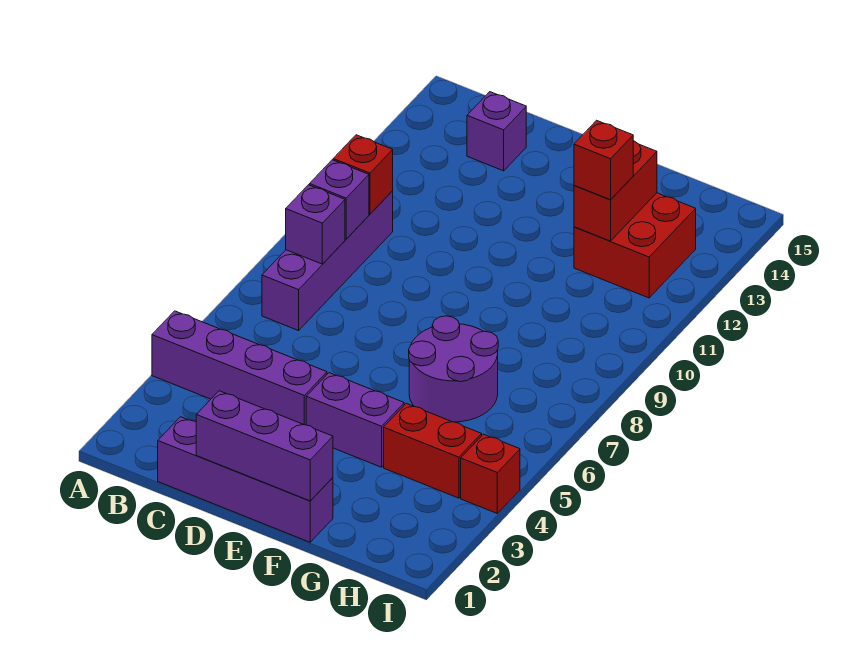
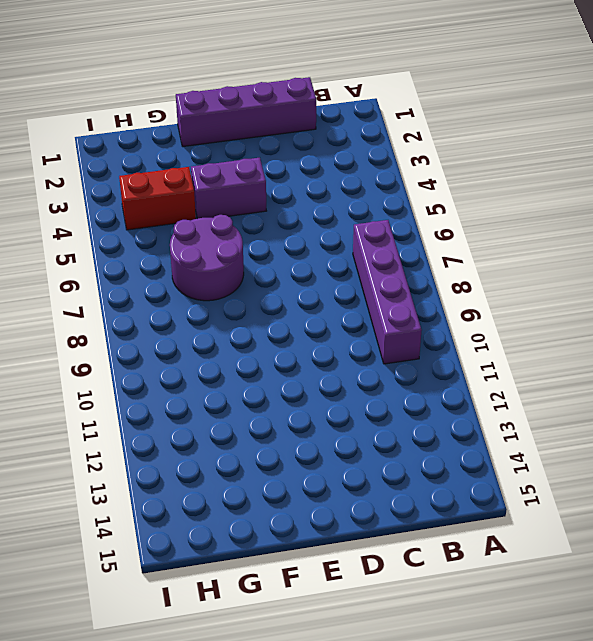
none -> purple 1x4 brick [152,311,327,425]
none -> purple 1x1 brick [467,92,526,171]
none -> red 2x2 brick [574,193,696,298]

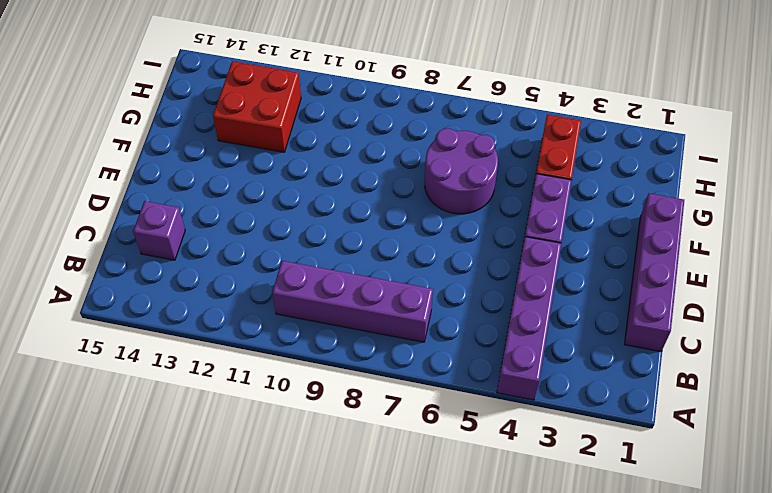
none -> red 1x1 brick [461,434,520,513]
none -> purple 1x1 brick [286,185,345,264]
none -> purple 1x1 brick [309,160,369,239]

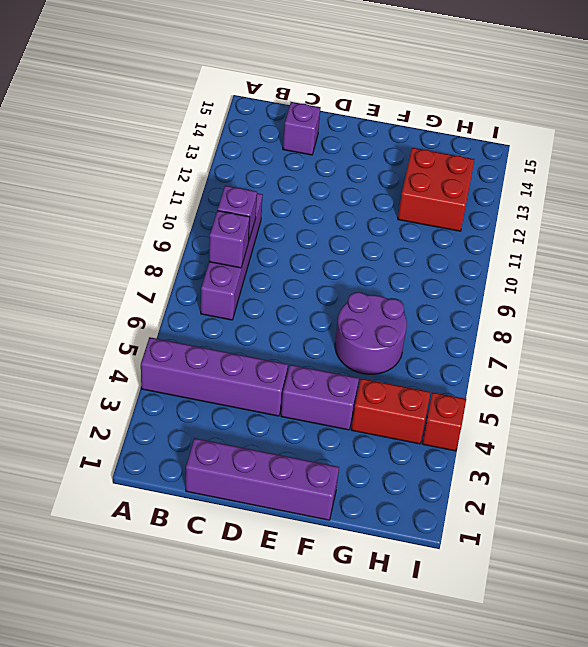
none -> red 1x1 brick [333,135,393,214]
none -> purple 1x3 brick [196,391,333,501]
none -> red 1x2 brick [574,141,657,241]

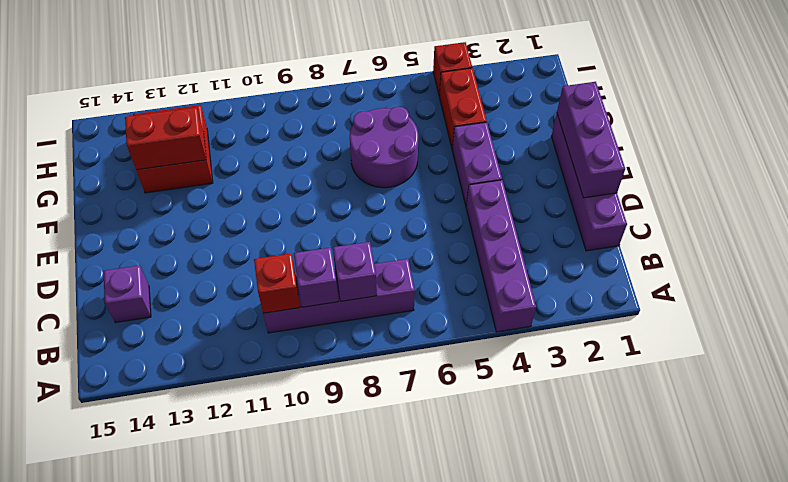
none -> red 1x1 brick [574,120,633,200]

